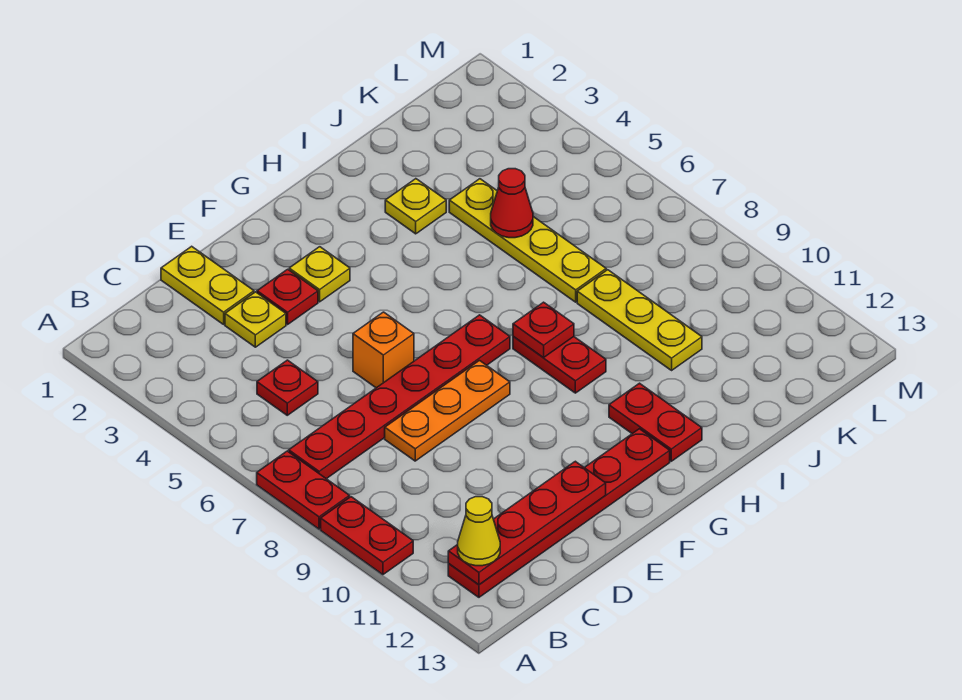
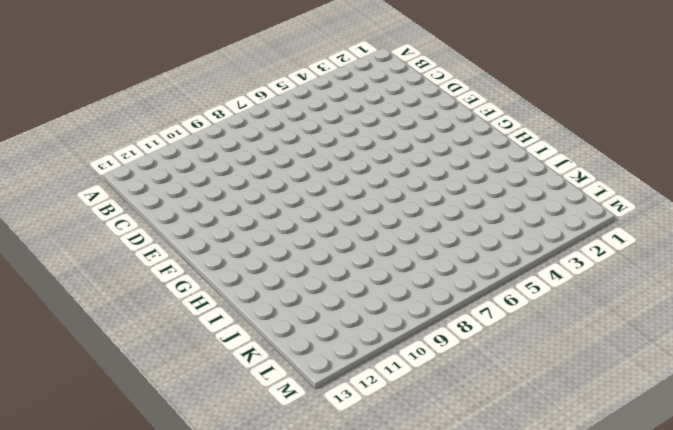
none -> red 1x2 plate [257,451,350,529]
none -> red 1x2 plate [321,497,413,575]
none -> red 1x6 plate [289,315,510,479]

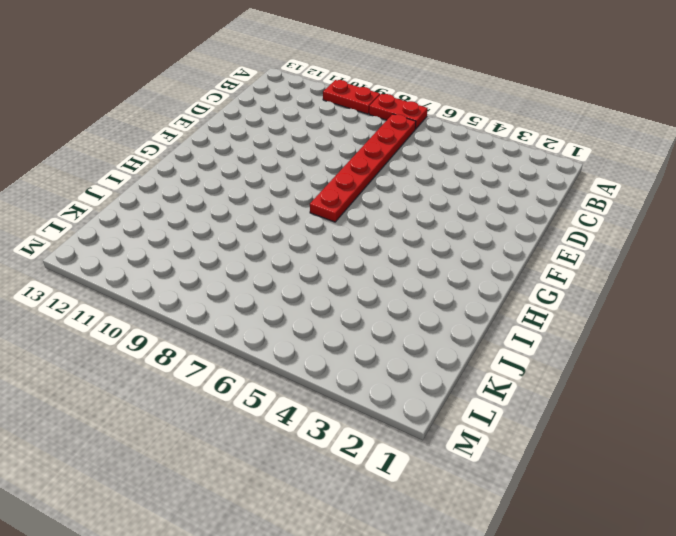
none -> red 1x6 plate [448,429,670,597]
none -> red 1x1 plate [257,360,318,415]
none -> yellow 1x2 plate [161,246,254,324]

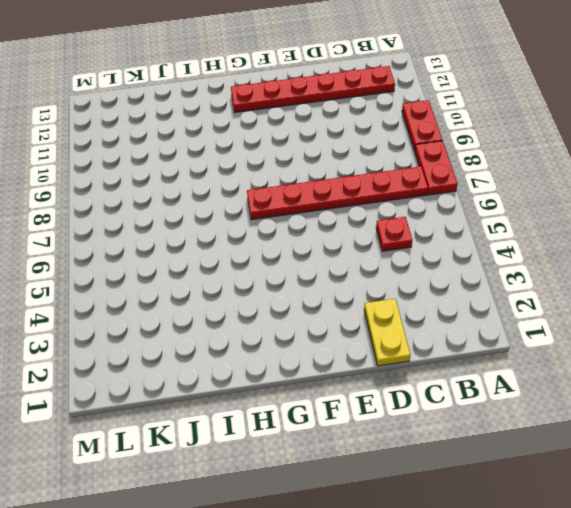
none -> yellow 1x1 plate [225,292,286,347]
none -> orange 1x3 plate [385,361,510,461]
none -> red 1x1 plate [257,269,318,325]

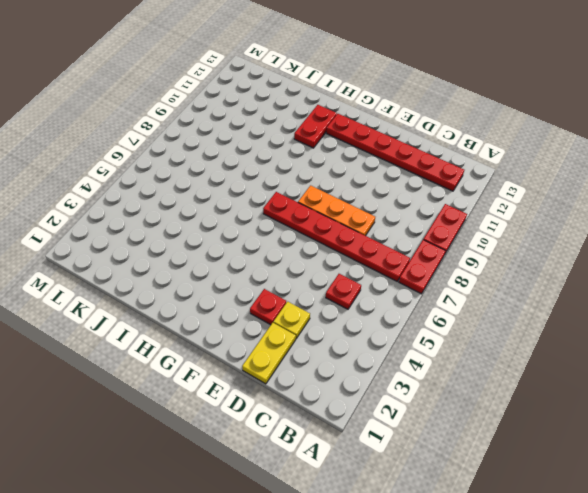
none -> orange 1x1 brick [353,312,414,388]
none -> yellow 1x1 plate [289,247,350,302]
none -> red 1x2 plate [513,337,606,393]

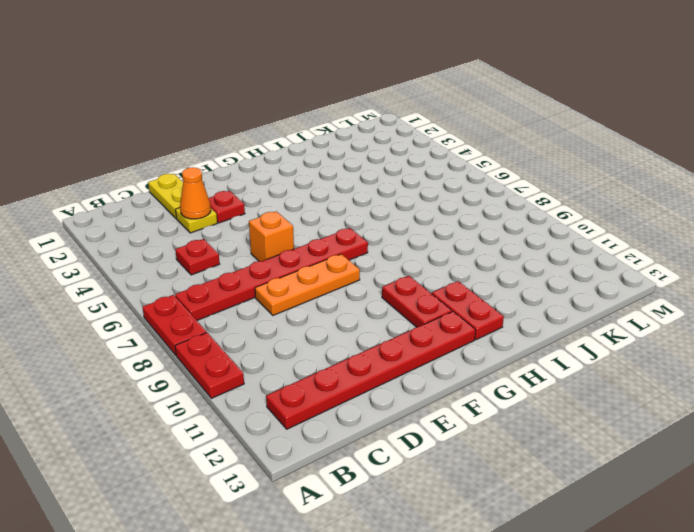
orange 1x1 cone [180,167,211,219] -> none
red 1x2 plate [382,276,452,327] -> red 1x2 plate moved to [513,337,606,393]
none -> yellow 1x1 plate [289,247,350,302]
none -> yellow 1x1 plate [385,179,446,234]
none -> yellow 1x4 plate [449,179,606,302]

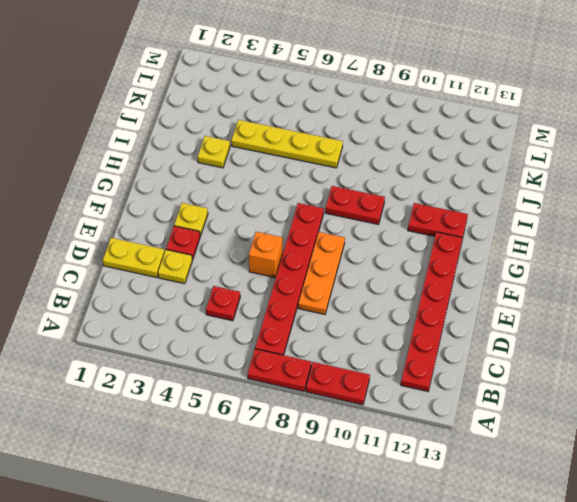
none -> yellow 1x3 plate [577,270,702,370]
none -> red 1x4 plate [448,461,606,585]
none -> red 1x1 plate [513,302,574,358]

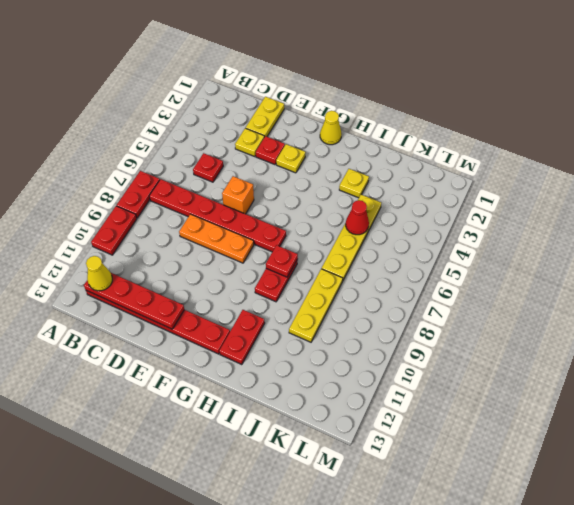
yellow 1x1 cone [320,111,342,145] -> none

